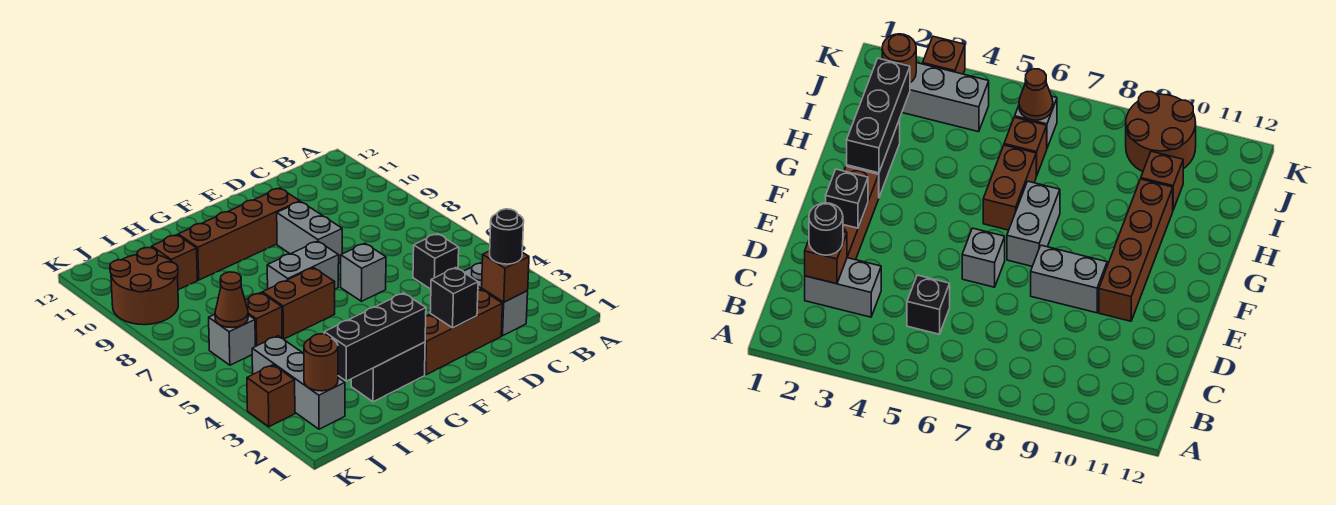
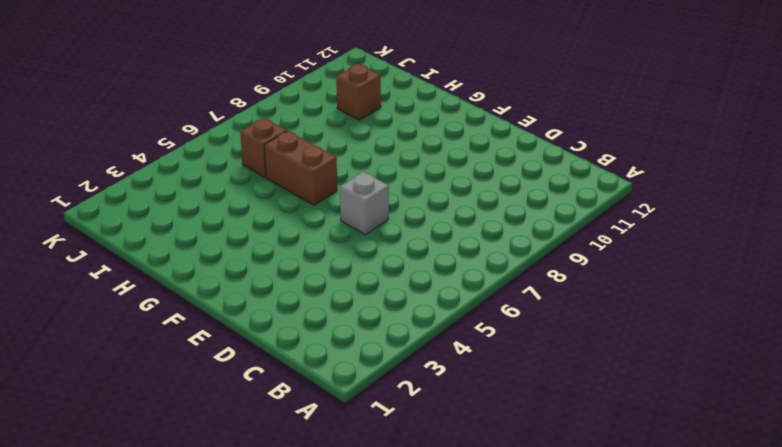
none -> grey 1x2 brick [463,262,528,336]
none -> black 1x1 brick [413,234,459,289]
none -> brown 1x3 brick [425,289,503,375]

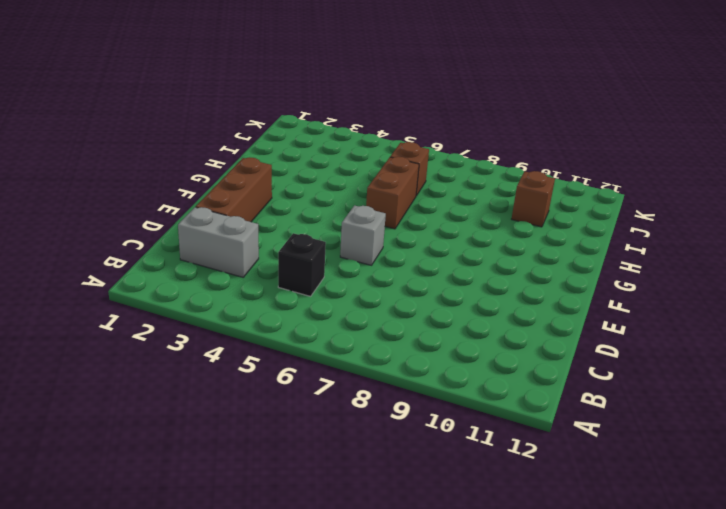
none -> grey 1x2 brick [277,202,342,263]
none -> brown 1x4 brick [178,188,300,280]
none -> grey 1x2 brick [267,241,339,289]

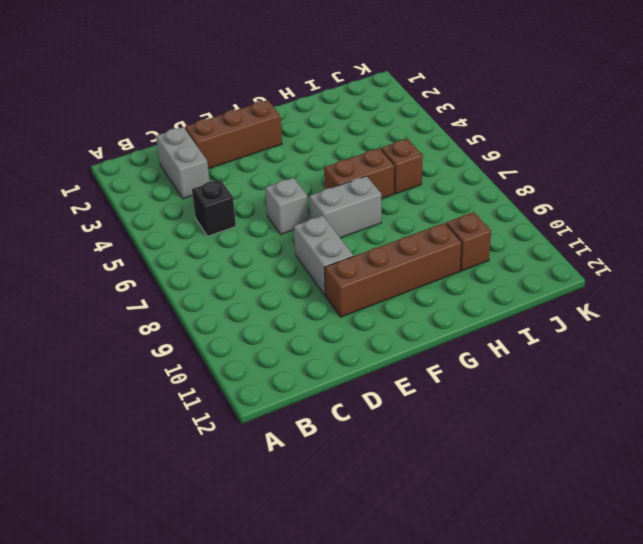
none -> black 1x2 brick [351,342,425,402]
none -> grey 1x3 brick [252,336,345,429]
none -> grey 1x1 brick [209,314,255,365]

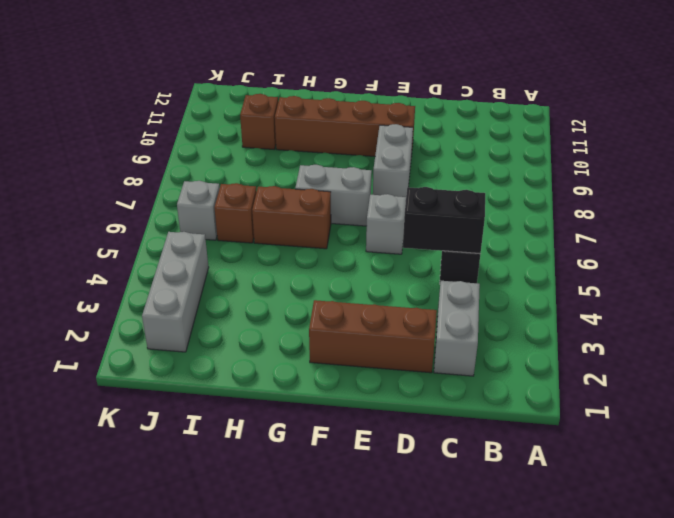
black 1x2 brick [403,187,485,254] -> black 1x2 brick moved to [351,342,425,402]
none -> brown 2x2 round brick [110,248,178,325]
none -> brown 1x1 brick [247,365,295,427]
none -> brown 1x1 brick [482,251,529,302]

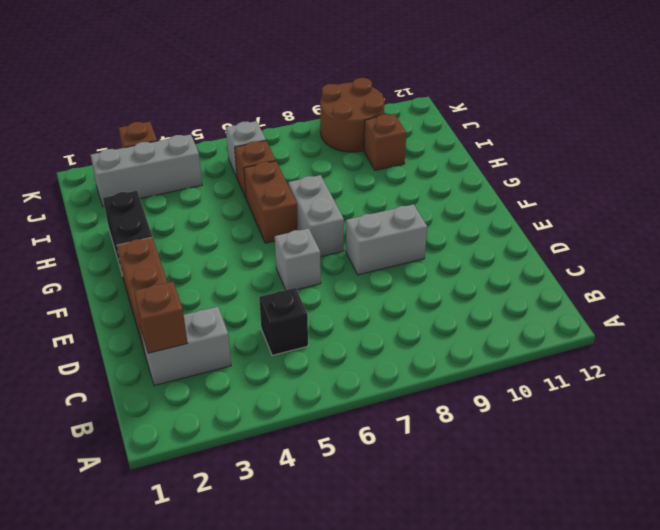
none -> brown 1x4 brick [178,188,300,280]
none -> black 1x1 brick [430,268,478,328]
none -> black 1x3 brick [324,293,426,381]

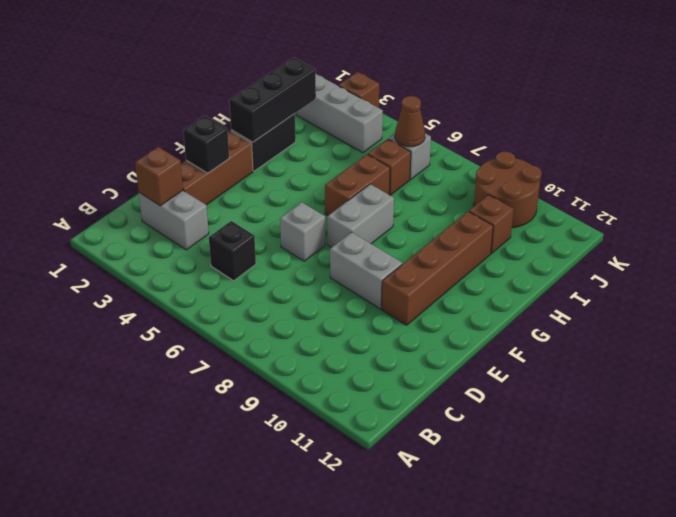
none -> brown 1x1 round brick [304,334,338,391]
none -> black 1x1 round brick [490,209,524,264]

